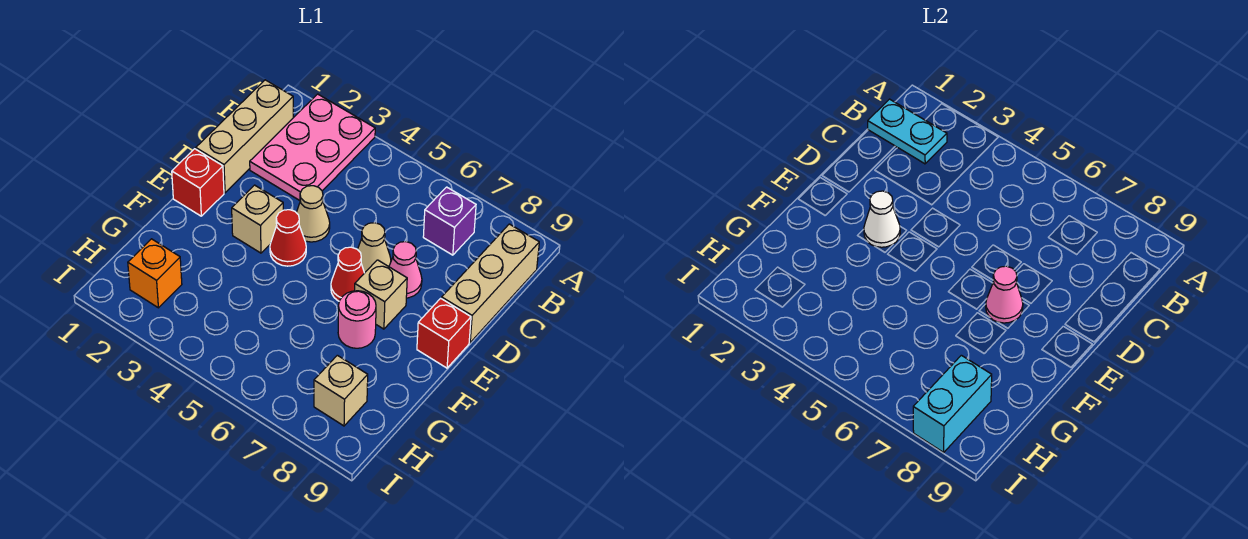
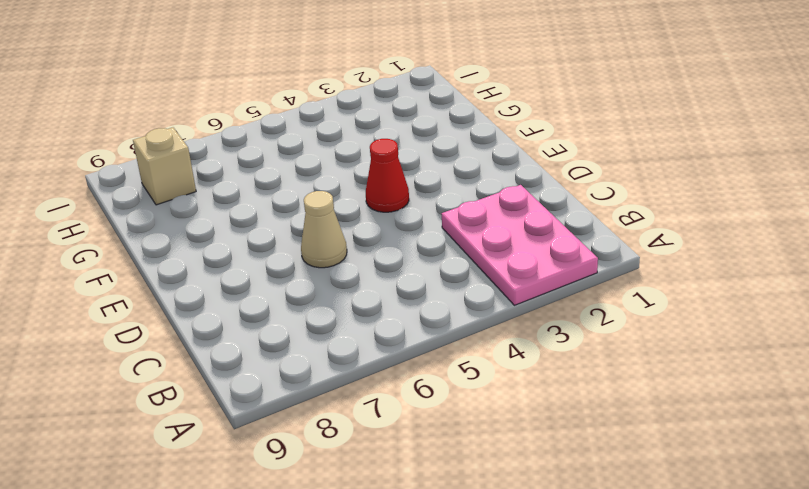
none -> tan 1x3 brick [196,80,293,193]
none -> purple 1x1 brick [423,187,476,255]
none -> tan 1x3 brick [442,224,539,343]

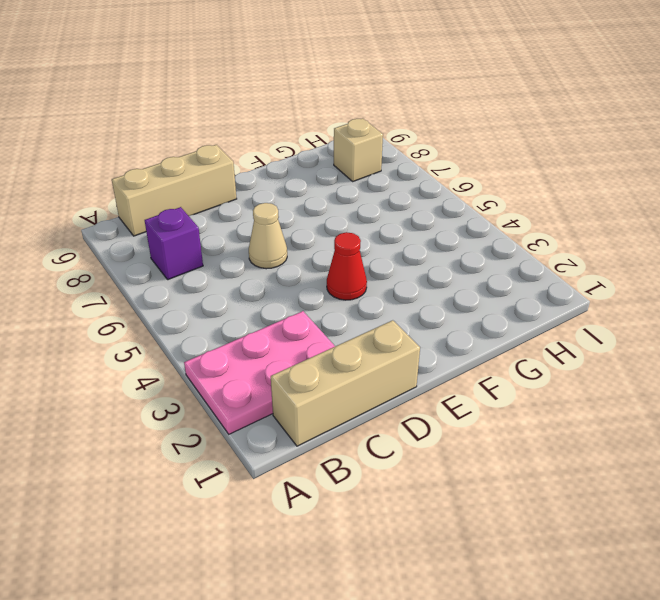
none -> tan 1x1 cone [296,186,330,242]
none -> pink 1x1 cone [389,242,422,298]
none -> red 1x1 brick [172,149,224,216]

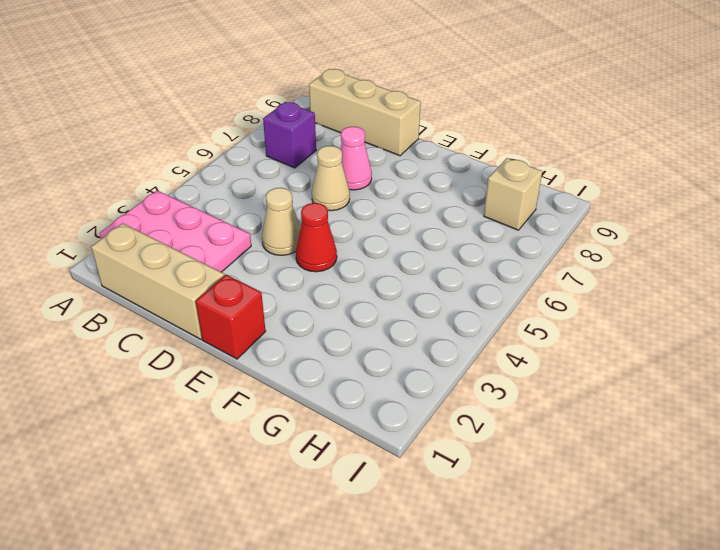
none -> tan 1x1 brick [232,185,283,253]
none -> red 1x1 cone [331,247,364,301]
none -> tan 1x1 brick [355,260,407,329]

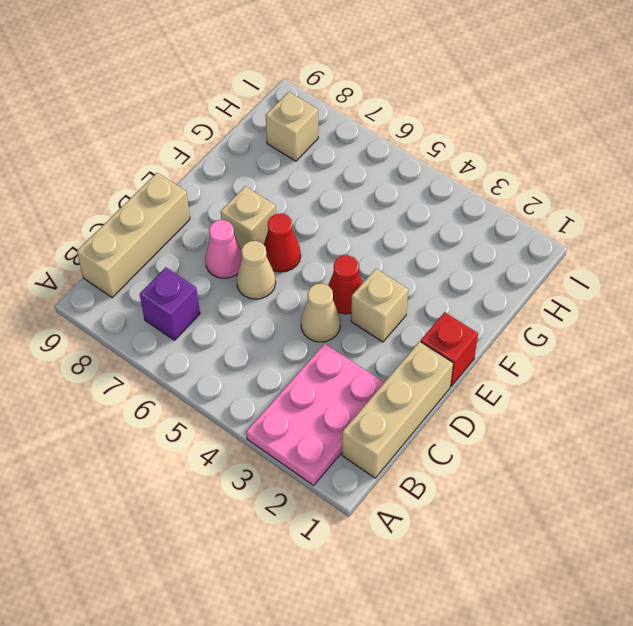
none -> red 1x1 brick [417,298,471,368]
none -> pink 1x1 round brick [338,291,376,348]
none -> orange 1x1 brick [128,239,182,308]

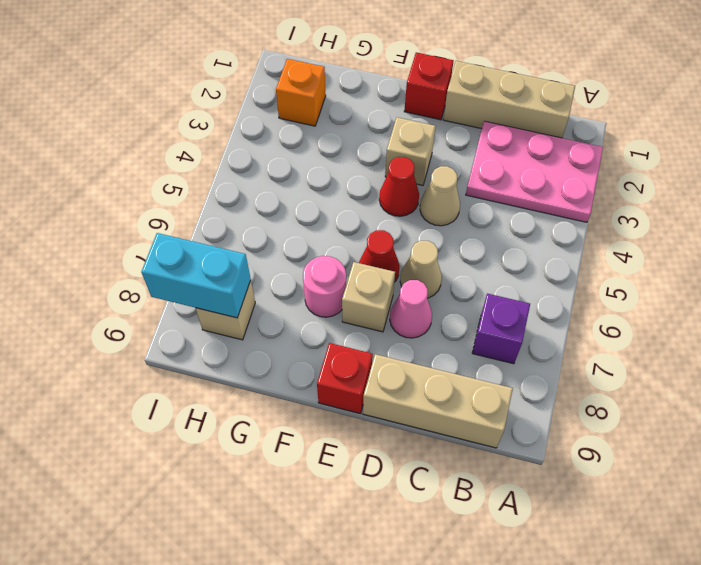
none -> cyan 1x2 plate [868,99,947,164]
none -> white 1x1 cone [864,191,900,247]
none -> pink 1x1 cone [986,266,1023,323]

